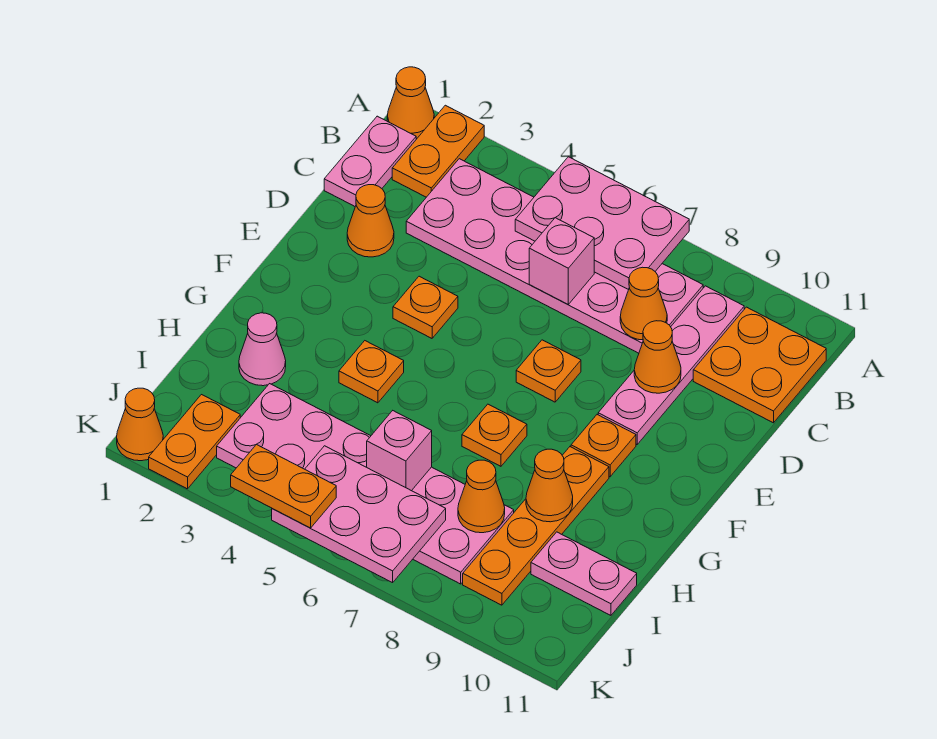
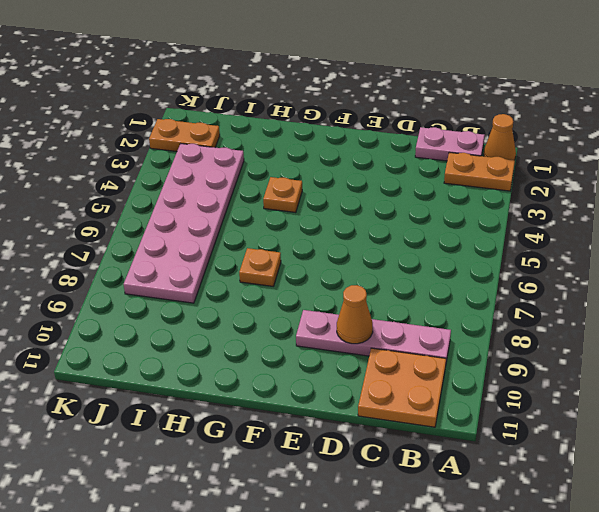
none -> pink 2x6 plate [406,159,703,353]
none -> orange 1x1 cone [347,185,394,257]
none -> orange 1x1 plate [393,276,458,338]

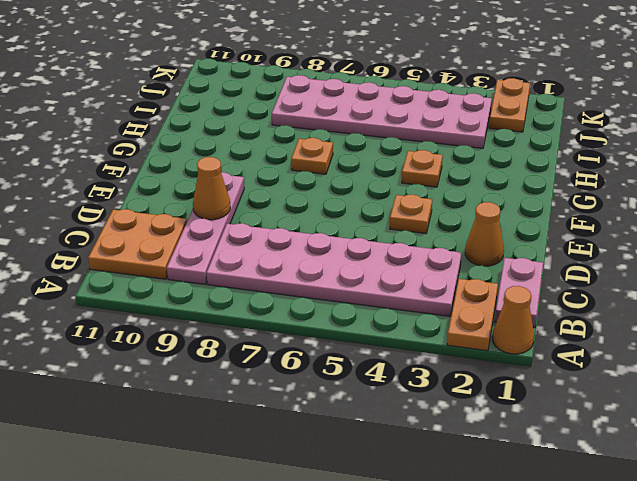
none -> orange 1x1 plate [516,340,581,402]
none -> orange 1x1 plate [571,415,636,477]
none -> orange 1x4 plate [463,447,609,605]

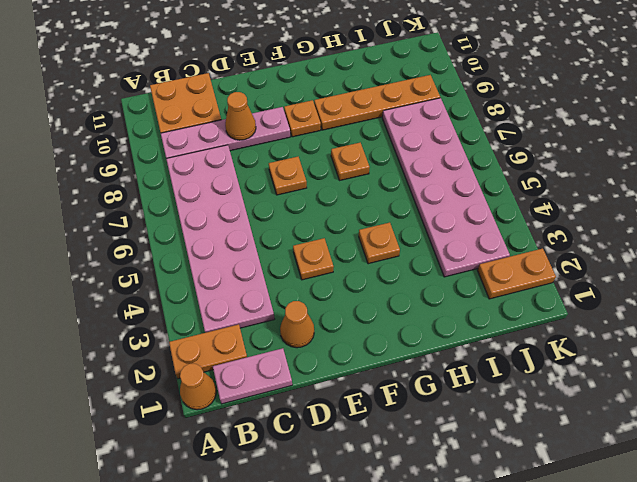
none -> pink 1x1 cone [239,313,286,386]
none -> pink 1x2 plate [531,532,637,615]
none -> orange 1x1 cone [117,388,163,461]

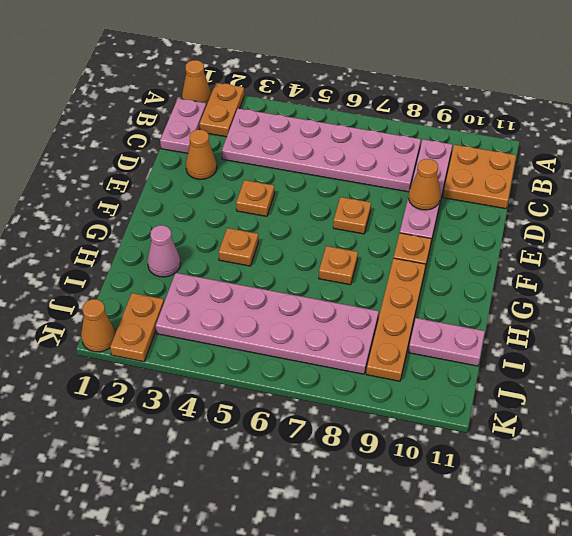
none -> pink 2x3 plate [515,157,689,290]
none -> pink 1x1 brick [529,218,594,304]
none -> orange 1x1 cone [620,267,667,340]

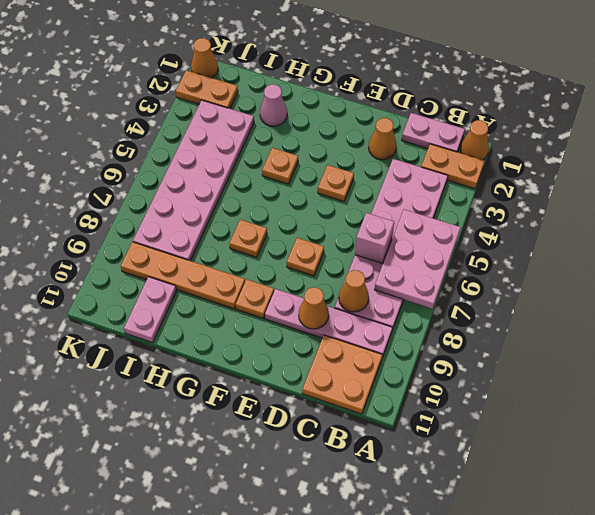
none -> orange 1x1 cone [526,449,573,522]
none -> pink 1x1 brick [367,411,432,491]
none -> orange 1x1 cone [458,460,505,533]

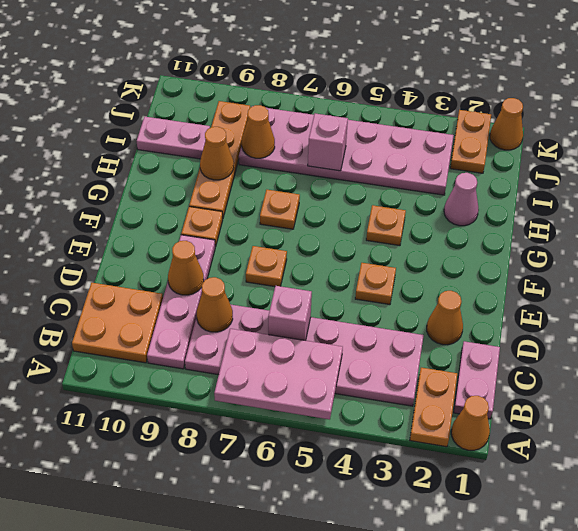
none -> pink 2x3 plate [272,446,446,583]
none -> orange 1x2 plate [231,444,336,528]

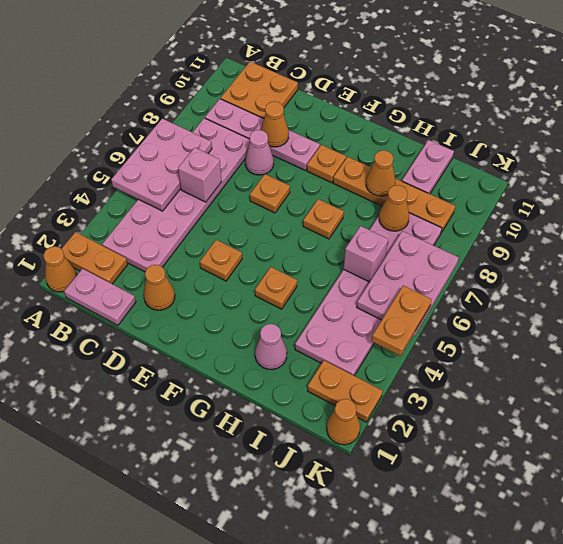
pink 1x1 cone [245,130,274,175] -> none
none -> orange 1x1 cone [620,267,667,340]

